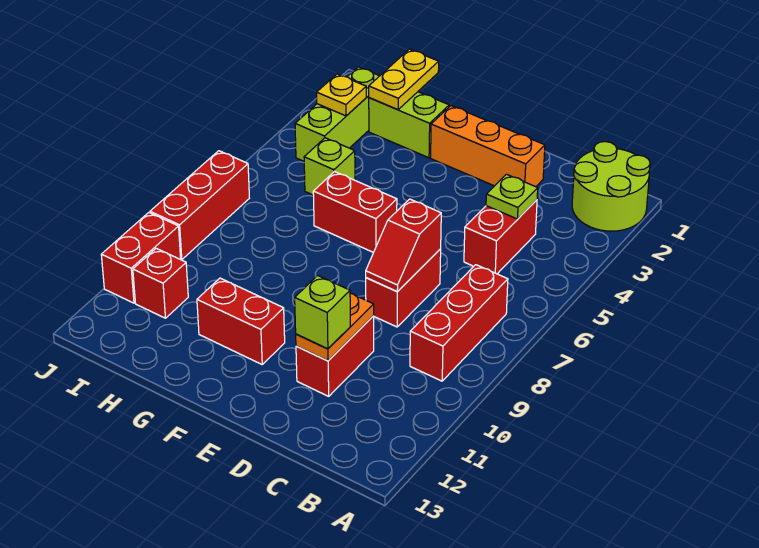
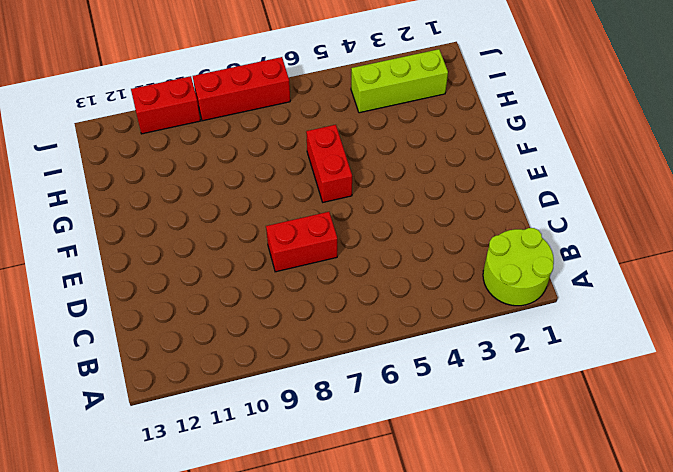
none -> red 1x3 brick [410,265,508,381]
none -> red 1x2 brick [464,200,537,274]
none -> orange 1x3 brick [431,106,545,187]

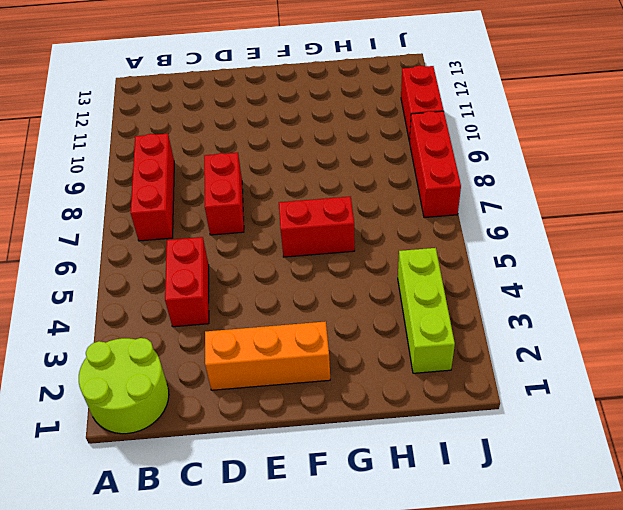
none -> red 1x2 brick [296,316,374,396]
none -> red 1x2 brick [197,278,285,364]
none -> lime 1x2 brick [369,92,449,158]

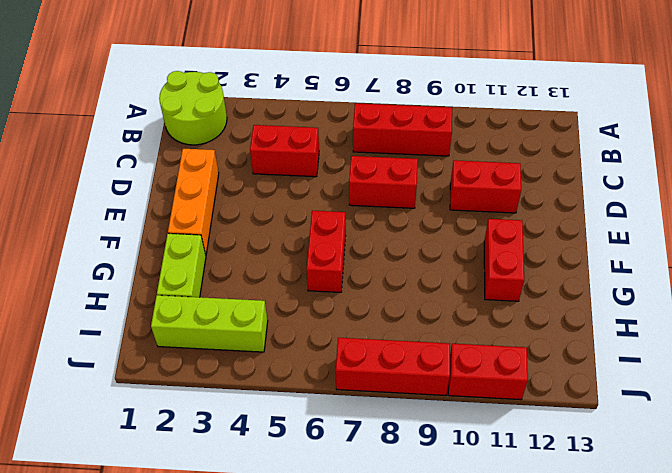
none -> lime 1x1 brick [304,138,355,195]
none -> red 1x1 brick [133,248,188,318]
none -> lime 1x1 plate [486,174,538,219]

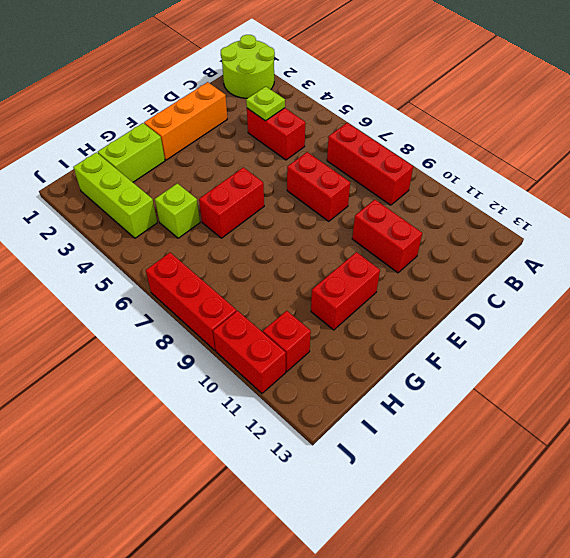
none -> red 1x2 slope [366,199,441,292]
none -> orange 1x2 plate [296,293,374,361]
none -> yellow 1x2 plate [369,49,439,110]

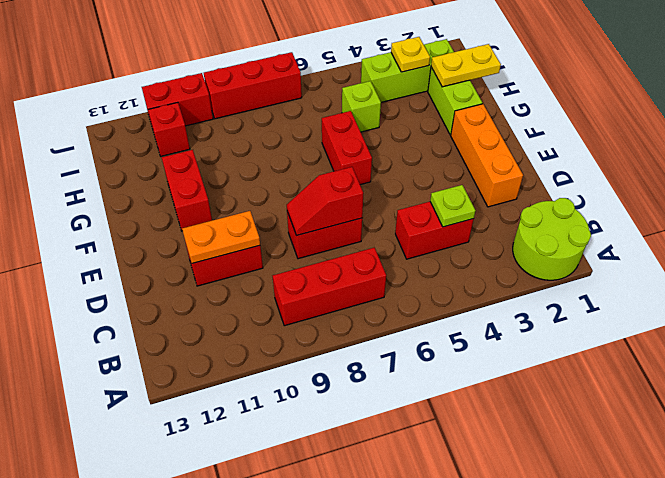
none -> lime 1x1 brick [295,276,350,349]

